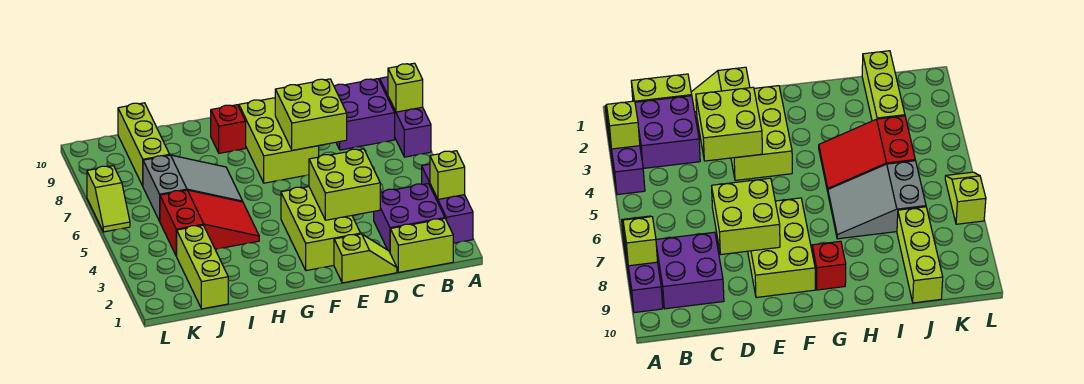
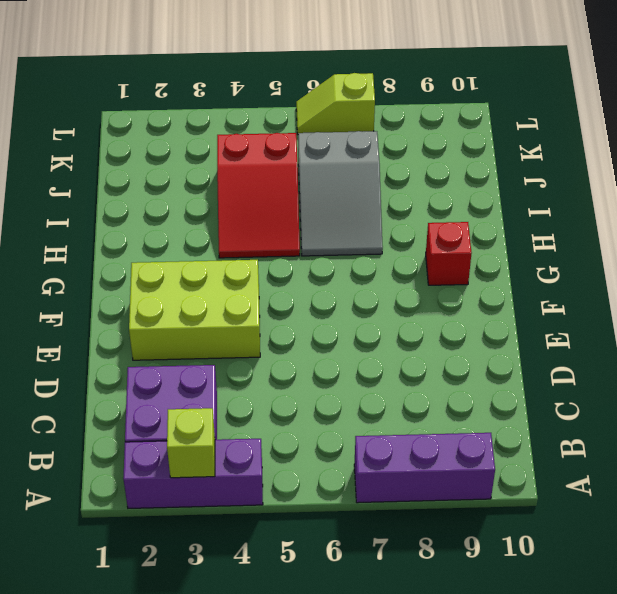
none -> lime 1x2 brick [390,219,453,272]
none -> purple 2x2 brick [334,79,395,150]
none -> lime 1x2 slope [334,234,397,283]

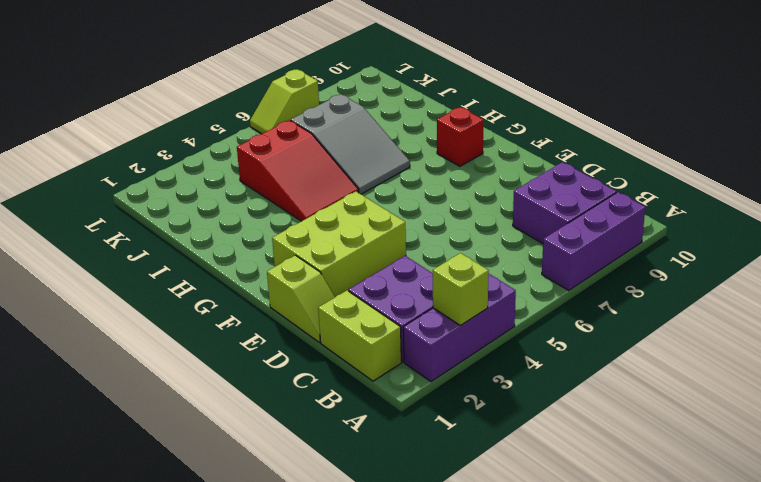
none -> lime 2x3 brick [239,98,319,183]
none -> lime 1x3 brick [176,225,228,309]
none -> lime 1x3 brick [118,103,170,186]

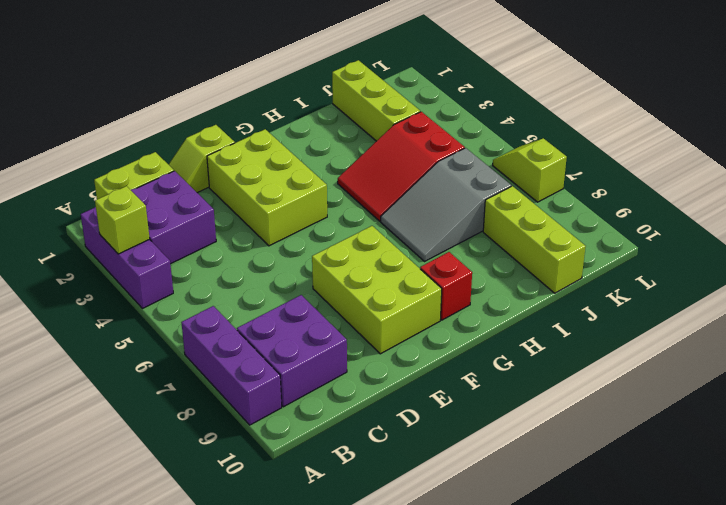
none -> lime 1x1 brick [388,63,423,112]
none -> lime 2x2 brick [309,149,380,220]
none -> lime 2x2 brick [275,79,347,150]

